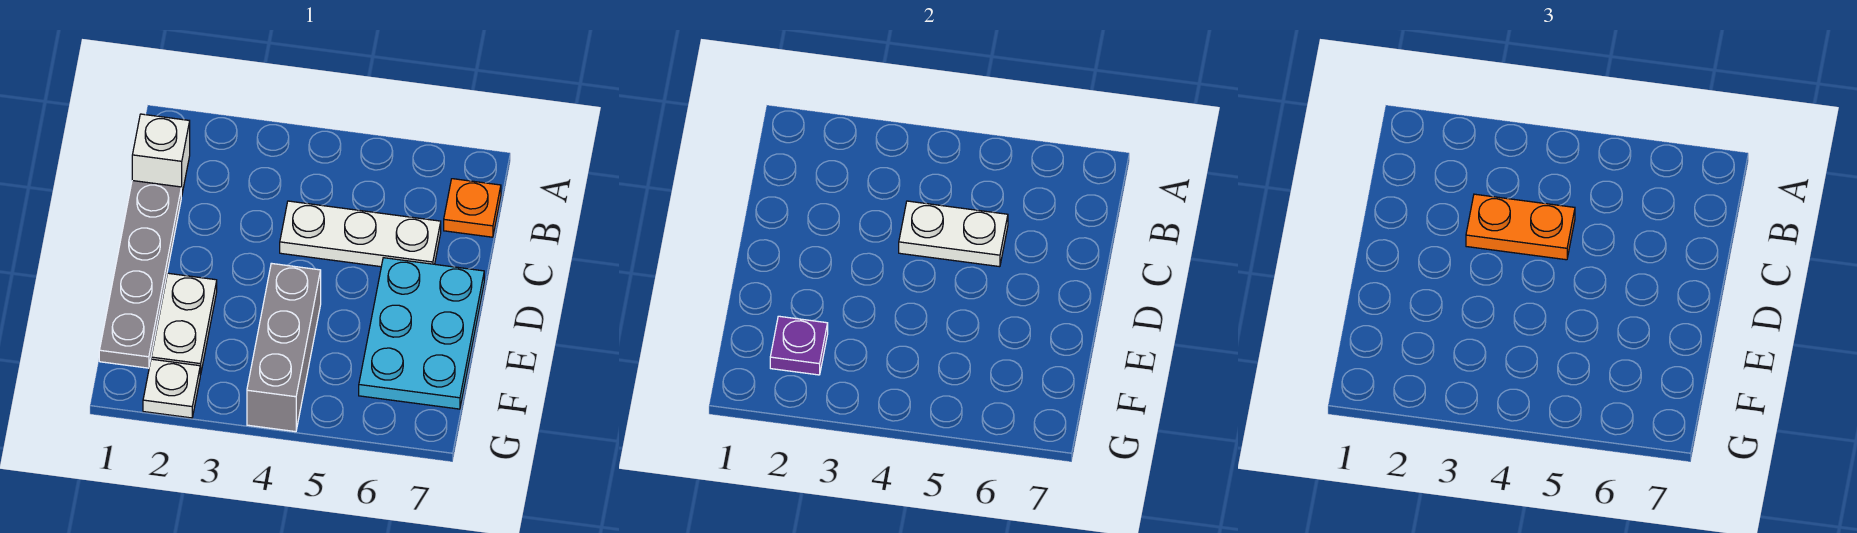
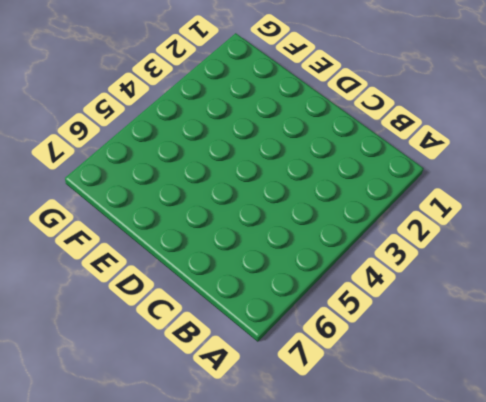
none -> white 1x1 brick [132,114,190,196]
none -> orange 1x1 plate [444,179,501,237]

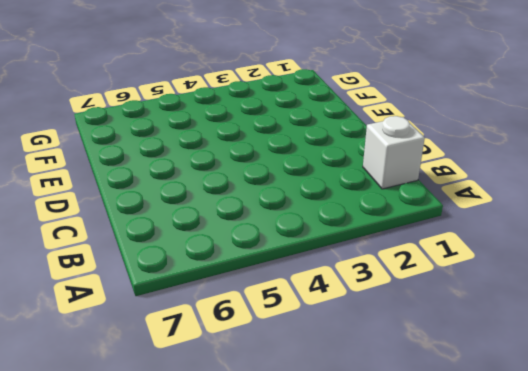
none -> orange 1x1 plate [444,179,501,237]
none -> grey 1x4 plate [99,181,181,368]

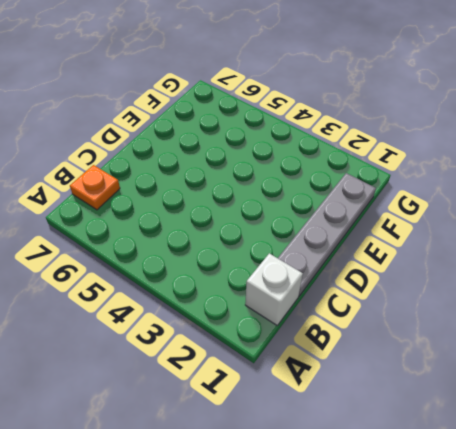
none -> white 1x3 plate [280,201,441,267]
none -> cyan 2x3 plate [359,258,484,409]

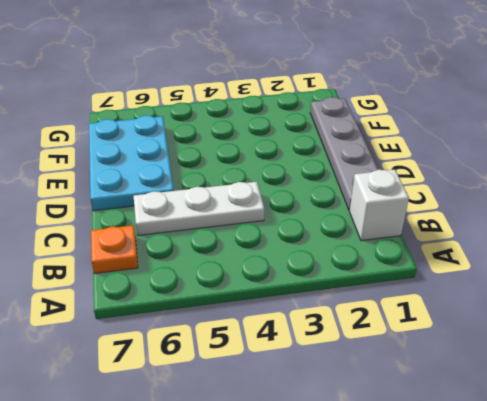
none -> white 1x2 plate [151,273,217,375]
none -> grey 1x3 brick [247,263,321,432]

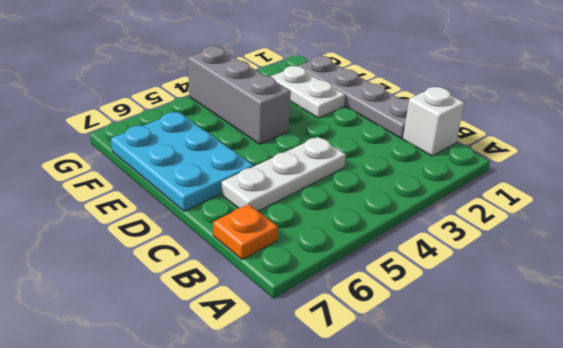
none -> white 1x1 plate [143,359,200,418]
none -> white 1x2 plate [899,201,1008,267]

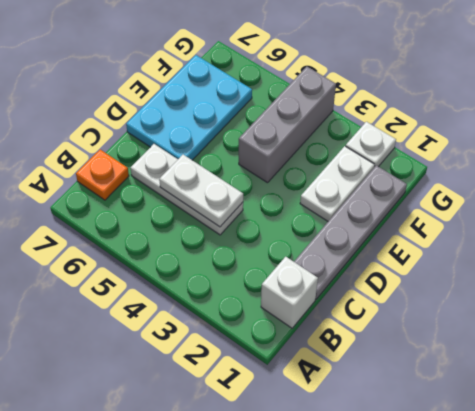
none -> purple 1x1 plate [770,316,828,375]
none -> orange 1x2 plate [1466,194,1575,260]

